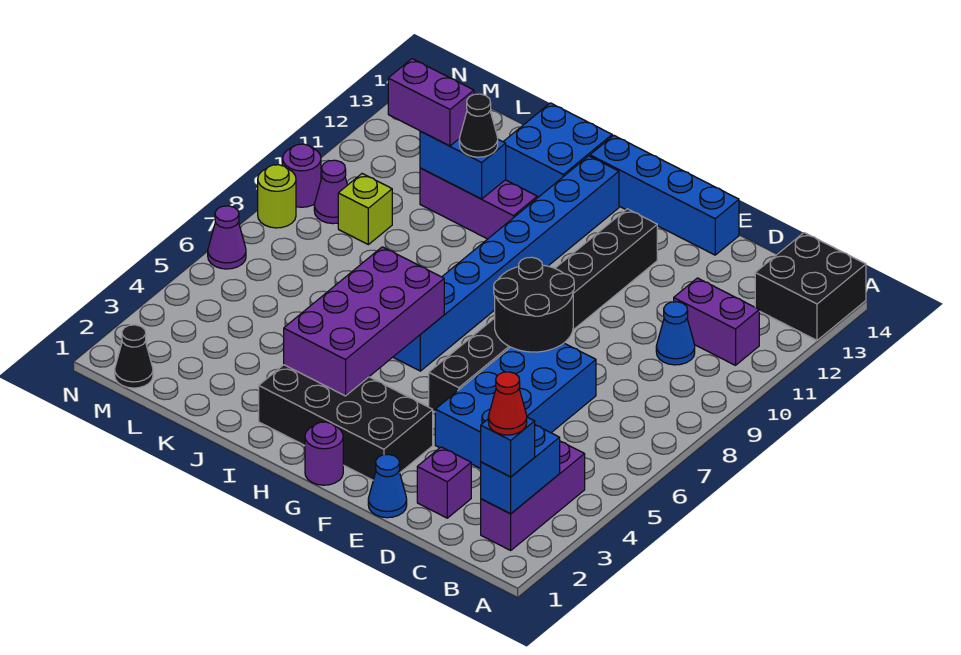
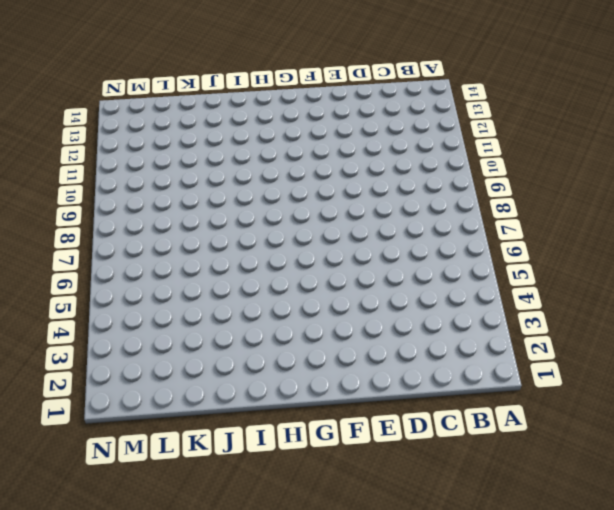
none -> black 2x2 brick [755,233,866,340]
none -> purple 1x3 brick [481,441,585,550]
none -> purple 1x2 brick [674,278,759,365]

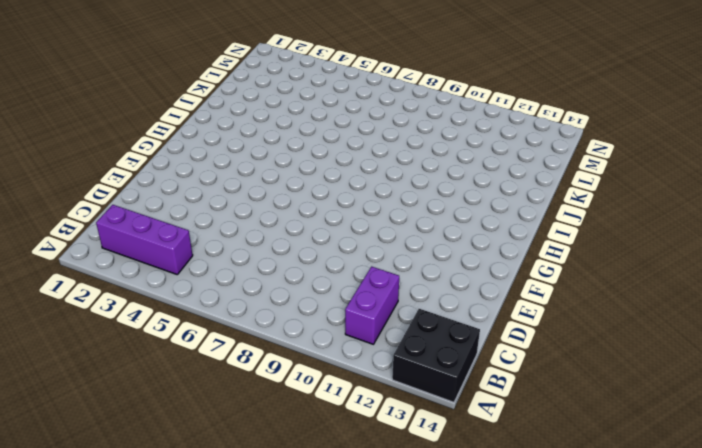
none -> blue 1x1 cone [656,302,695,365]
none -> purple 1x1 brick [417,447,471,518]
none -> blue 2x4 brick [435,343,596,469]

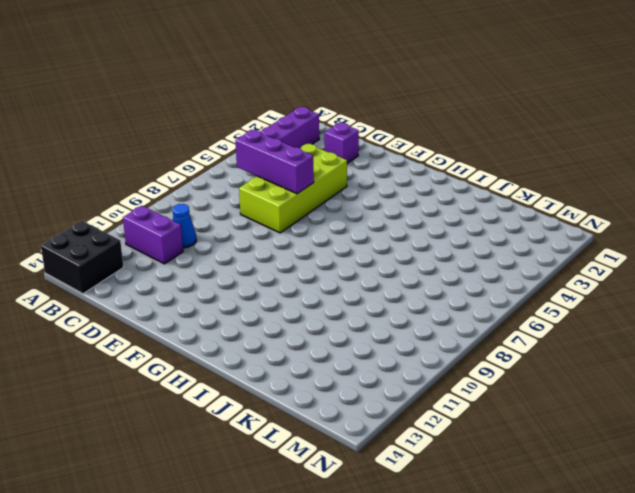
purple 1x3 brick [235,130,314,194] -> purple 1x3 brick moved to [420,168,537,239]
lime 2x4 brick [239,143,347,233] -> blue 2x4 brick [435,343,596,469]
none -> blue 1x1 cone [368,455,407,518]
none -> blue 1x4 brick [590,135,739,255]
none -> black 2x4 brick [259,365,433,480]

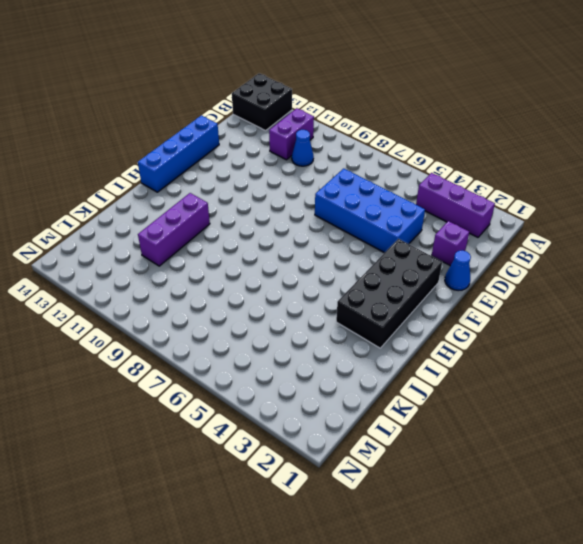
none -> black 1x8 brick [429,209,657,412]
none -> purple 1x1 round brick [305,422,343,485]
none -> blue 1x8 brick [393,156,619,371]

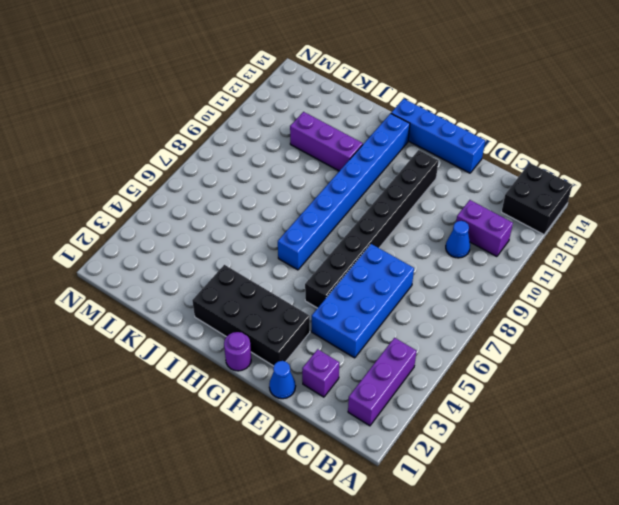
none -> blue 2x2 brick [503,103,612,198]
none -> lime 1x1 brick [338,174,392,245]
none -> black 1x1 cone [115,325,153,388]

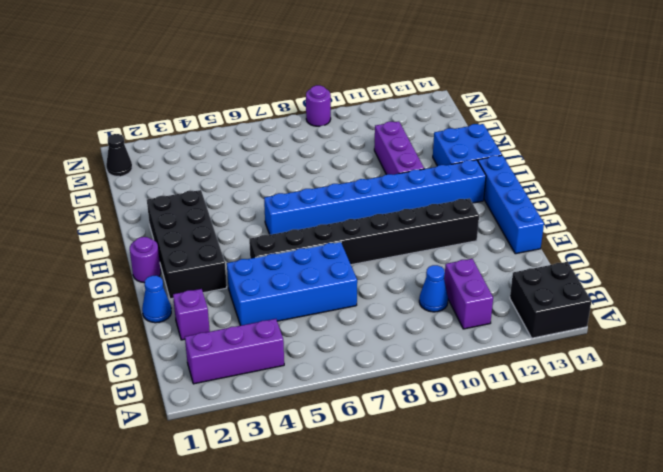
none -> lime 1x1 brick [338,174,392,245]
none -> purple 1x1 cone [314,160,347,224]
none -> purple 1x1 cone [208,206,246,269]

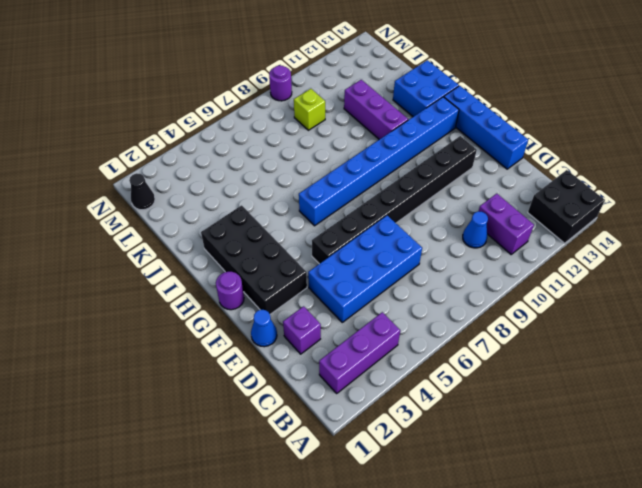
none -> purple 1x1 cone [314,160,347,224]
none -> purple 1x1 cone [208,206,246,269]
none -> lime 1x1 round brick [258,165,296,228]

